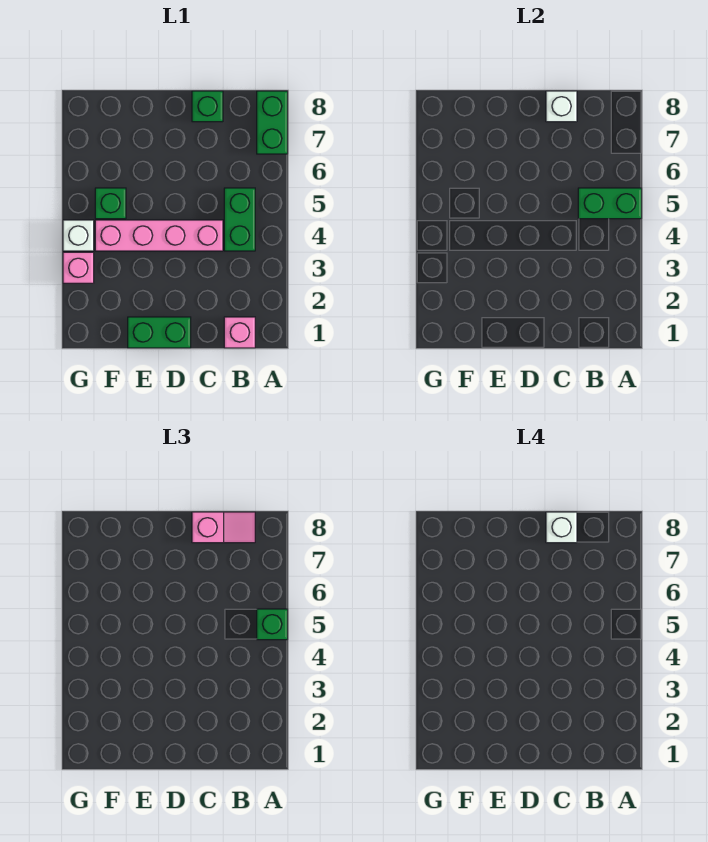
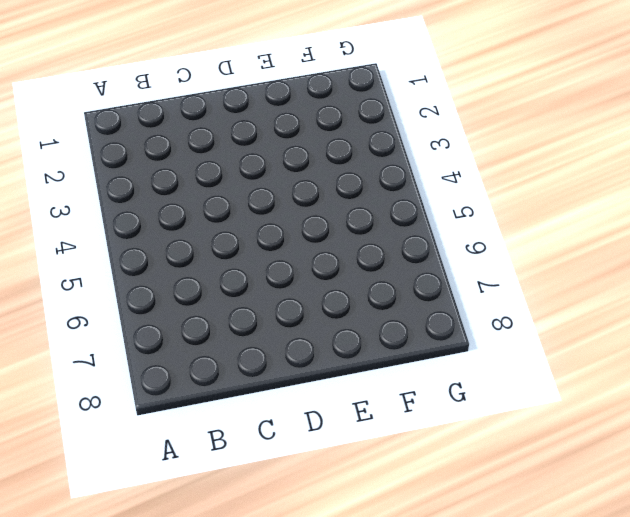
none -> green 1x2 brick [257,91,288,154]
none -> pink 1x1 brick [224,317,255,348]
none -> green 1x2 brick [224,188,255,251]

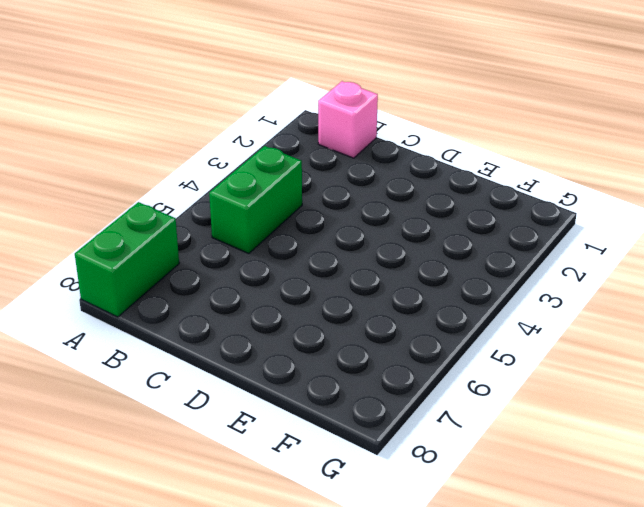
none -> pink 1x4 brick [95,220,223,251]
none -> green 1x1 brick [192,91,223,122]
none -> green 1x2 brick [128,317,191,348]

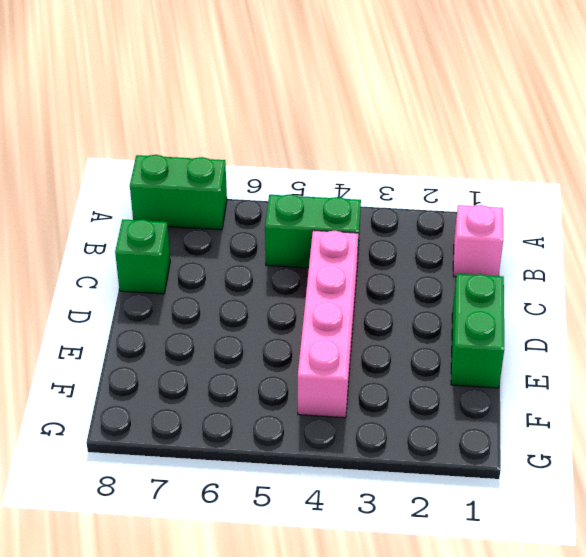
none -> green 1x1 brick [95,188,126,219]
none -> pink 1x1 brick [63,252,94,283]
none -> white 1x1 brick [63,220,94,251]

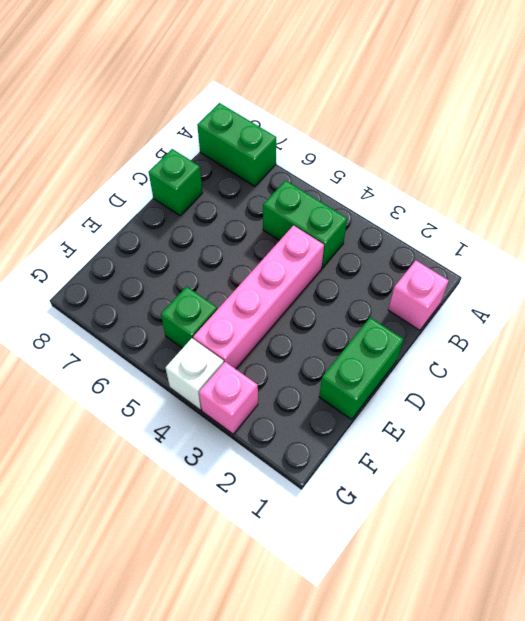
none -> green 1x2 brick [578,188,642,219]
none -> white 1x1 brick [546,91,577,122]
none -> green 1x1 brick [257,609,288,640]

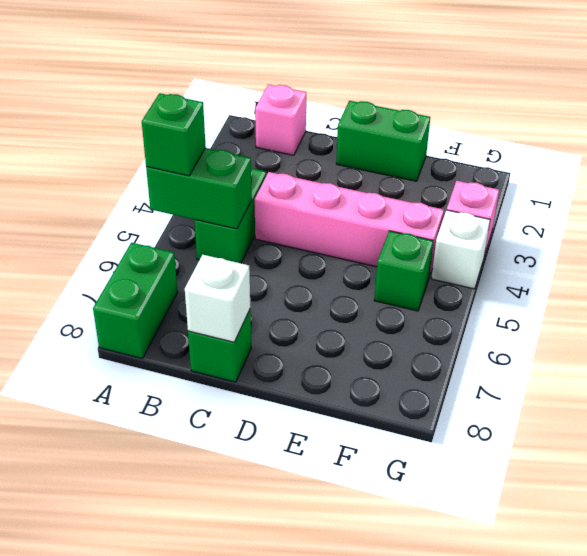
none -> pink 1x2 slope [192,512,255,543]
none -> white 1x1 brick [546,512,577,543]

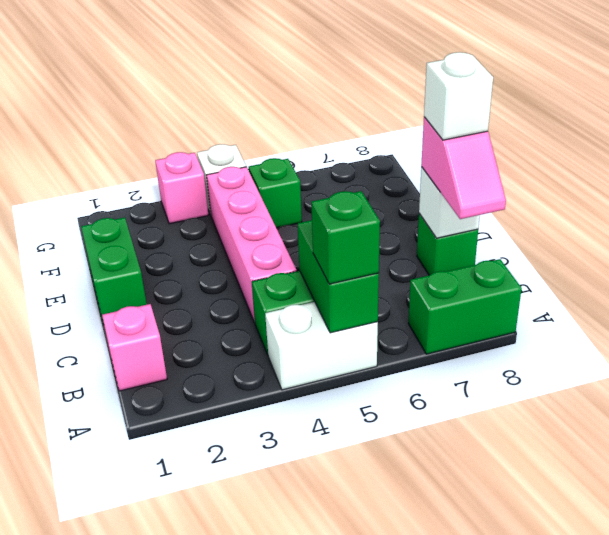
white 1x2 brick [265,302,378,390] -> none

